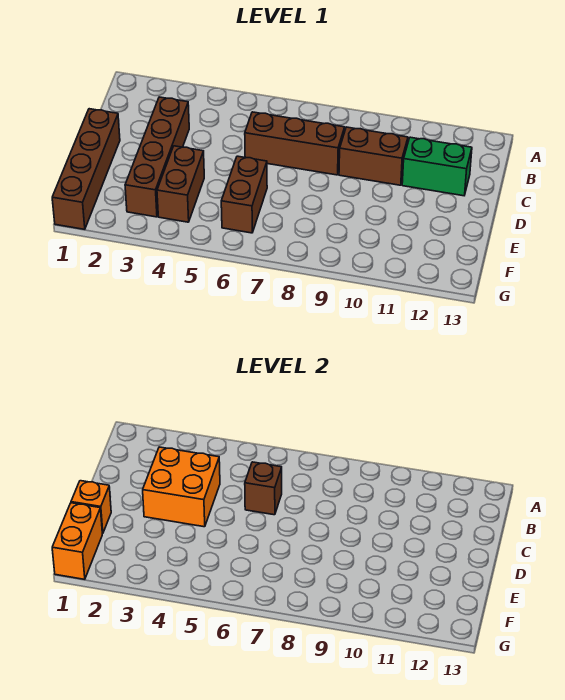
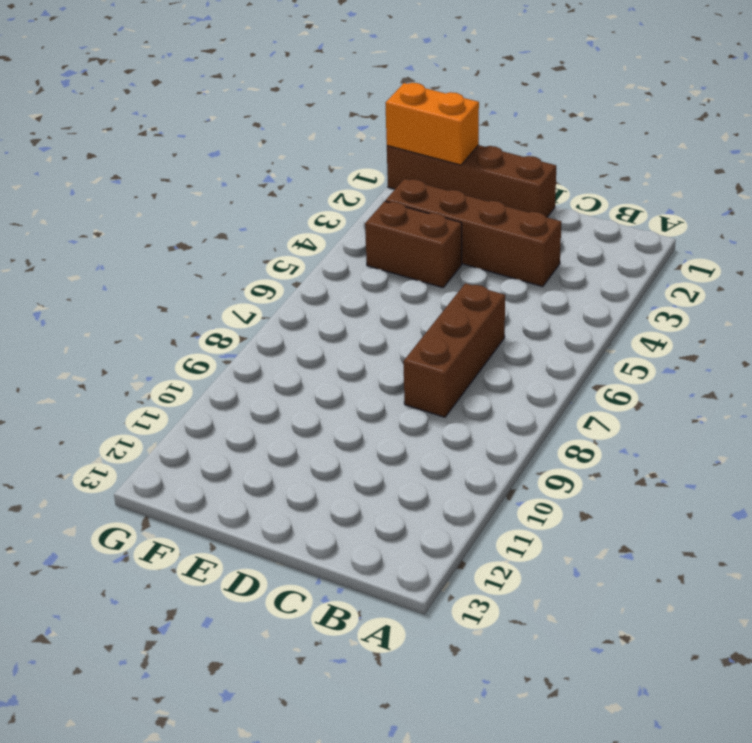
none -> brown 1x2 brick [339,127,408,185]
none -> green 1x2 brick [402,137,472,196]

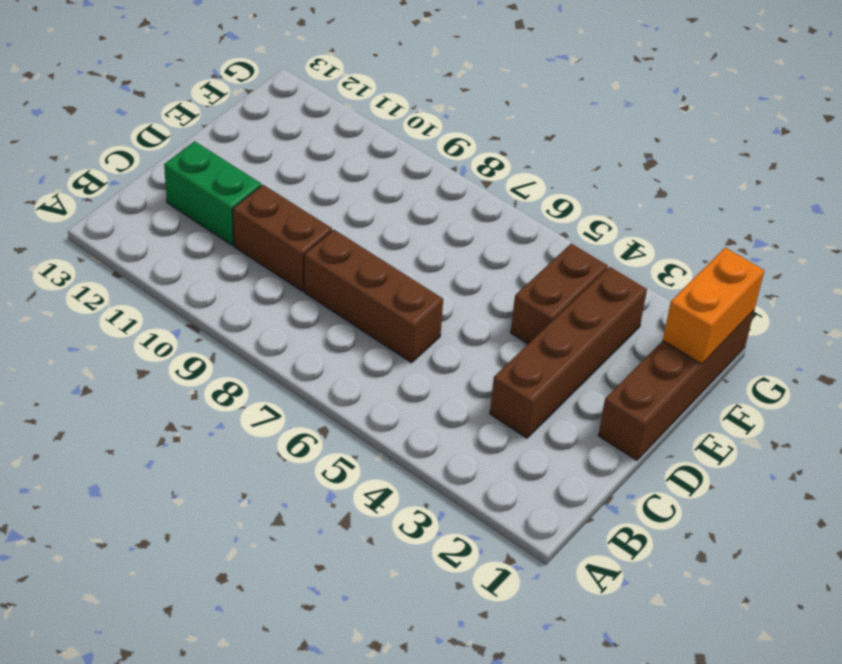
none -> brown 1x2 brick [221,156,267,233]
none -> orange 2x2 brick [143,447,220,527]

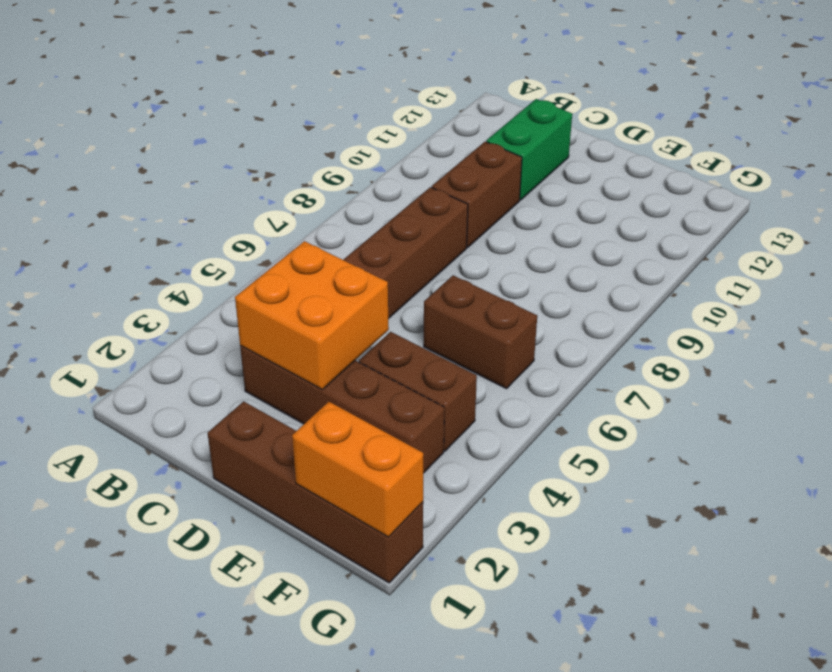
none -> brown 1x1 brick [245,462,282,515]
none -> orange 1x1 brick [71,481,111,534]

